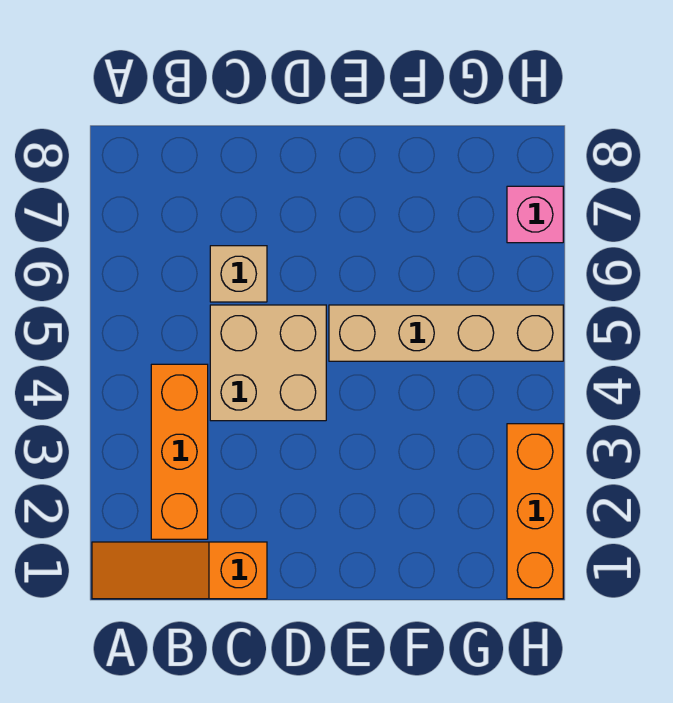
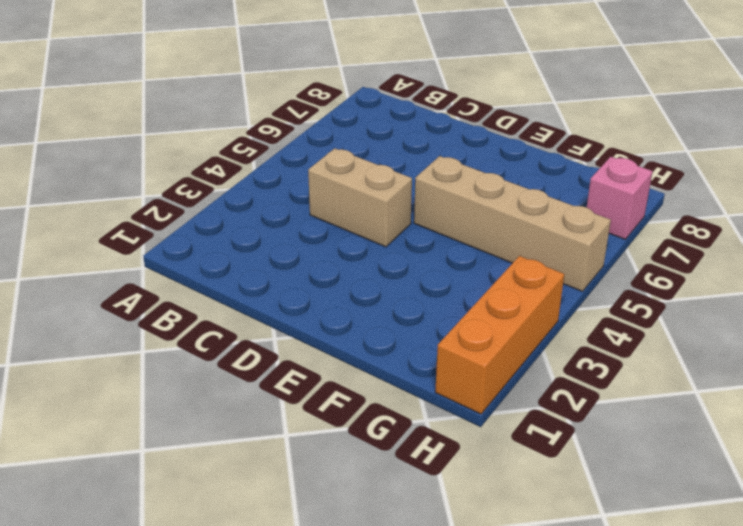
tan 1x2 brick [308,148,412,247] -> tan 2x2 brick [210,305,326,421]
none -> orange 1x3 slope [92,542,267,599]
none -> orange 1x3 brick [151,364,208,539]

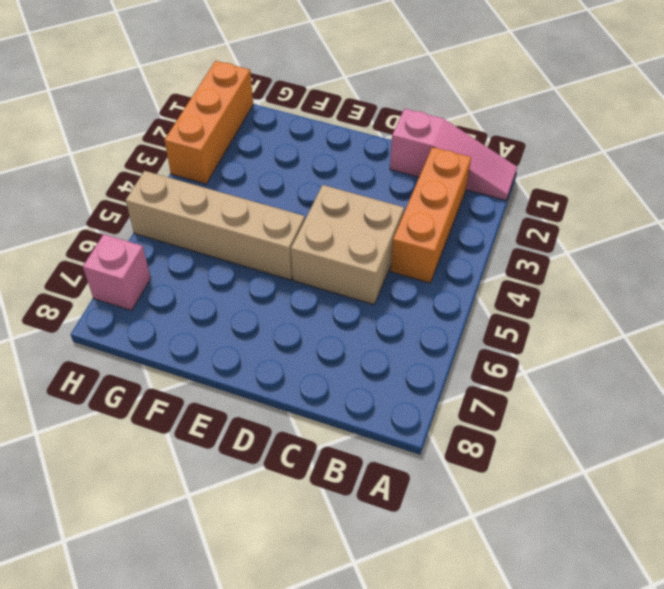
pink 1x3 slope [390,109,517,200] -> orange 1x3 slope [92,542,267,599]
none -> tan 1x1 brick [210,246,267,302]

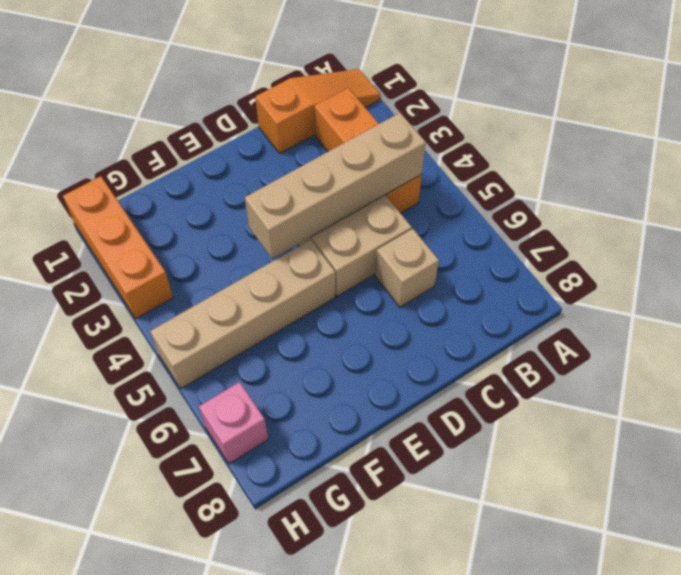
tan 1x4 brick [245,113,426,259] -> none

